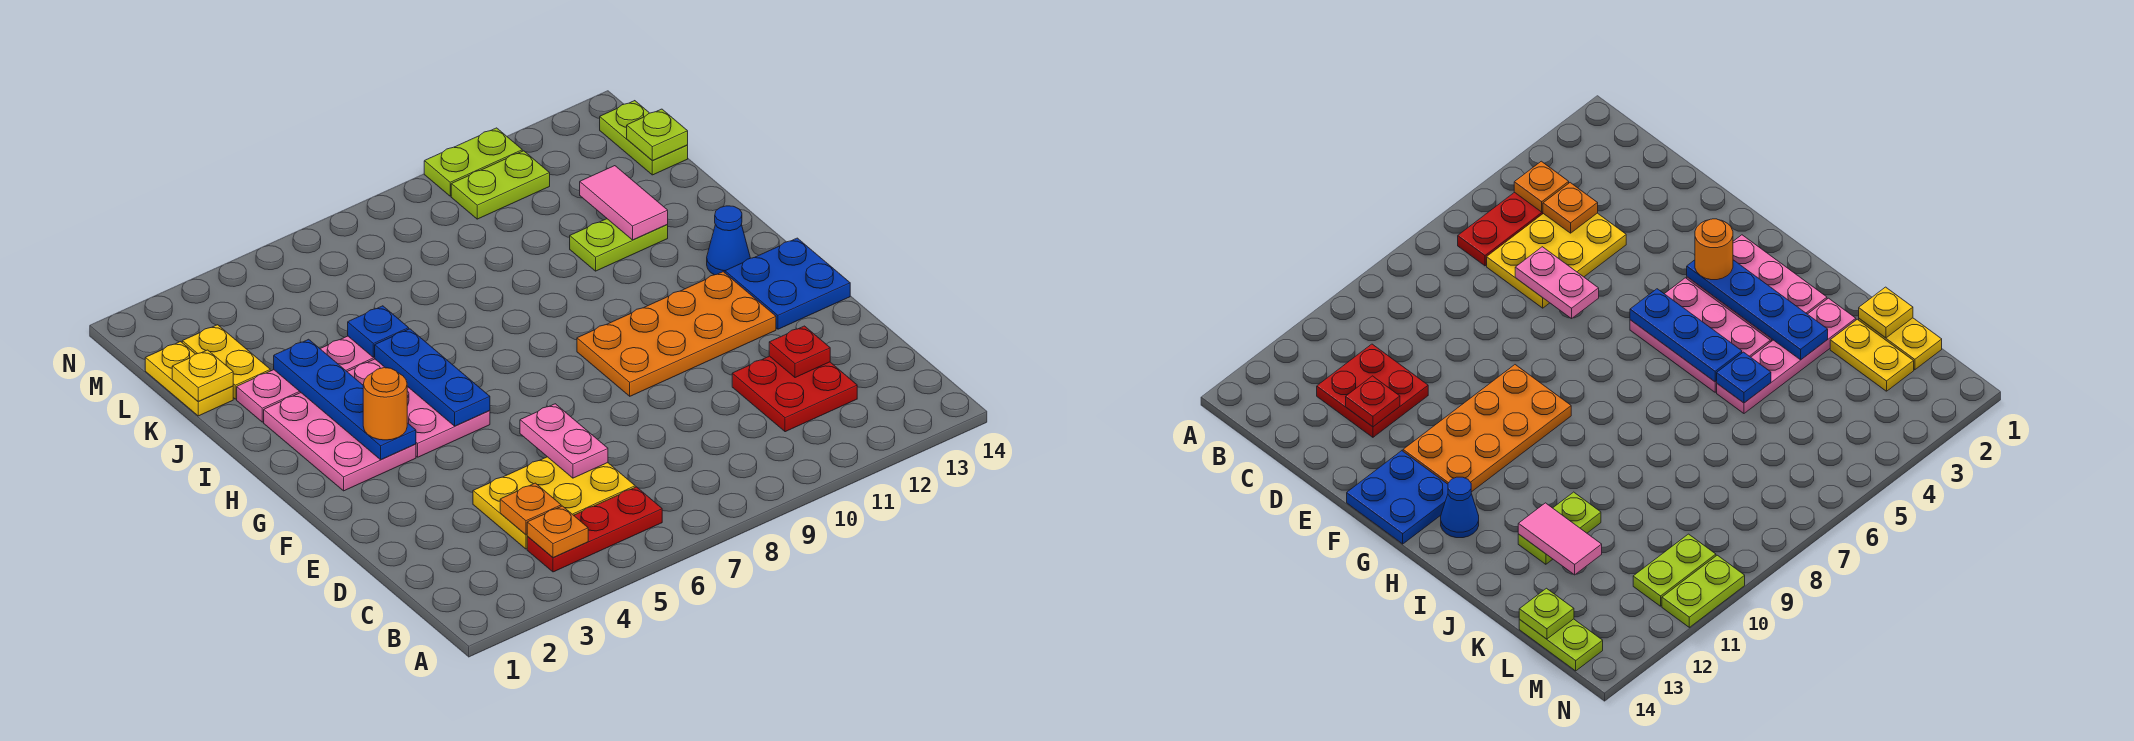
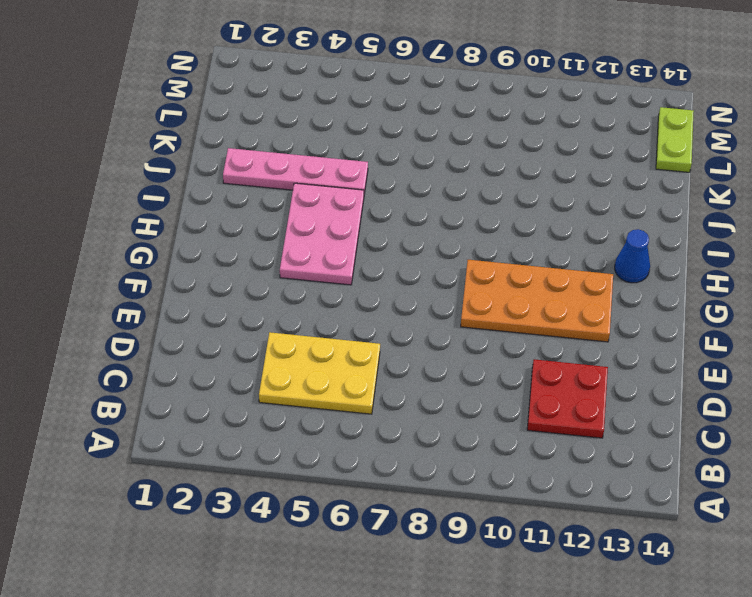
none -> red 1x3 plate [527,487,662,572]
none -> blue 2x2 plate [725,238,850,329]
none -> pink 2x3 plate [264,393,416,491]

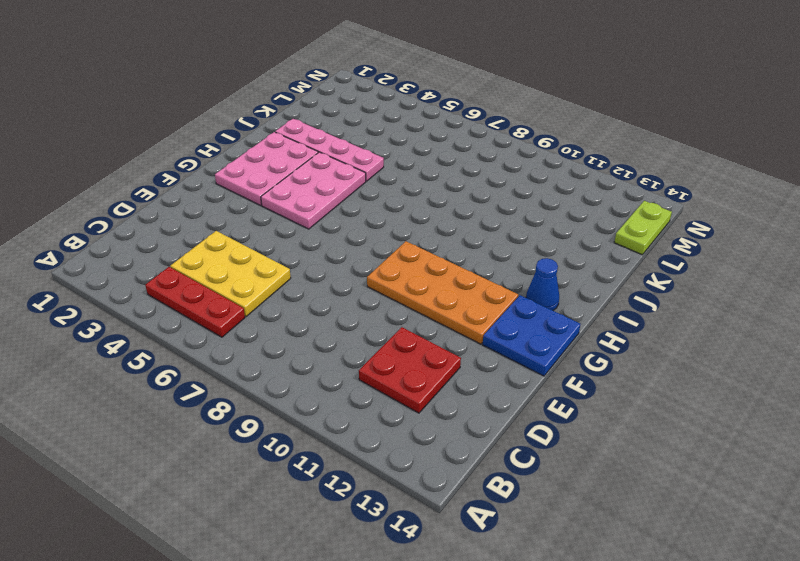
none -> lime 1x2 plate [570,219,668,271]
none -> yellow 1x2 plate [145,342,233,416]
none -> yellow 1x2 plate [182,325,270,399]

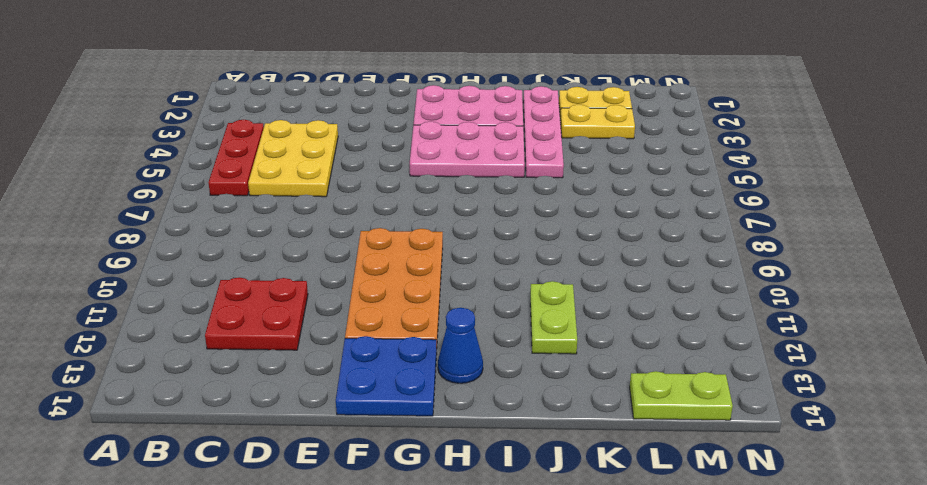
yellow 1x2 plate [560,105,635,139] -> yellow 1x2 plate moved to [145,342,233,416]
none -> lime 1x2 plate [451,151,550,219]
none -> lime 1x2 plate [424,128,522,196]
none -> orange 1x1 plate [527,506,588,558]

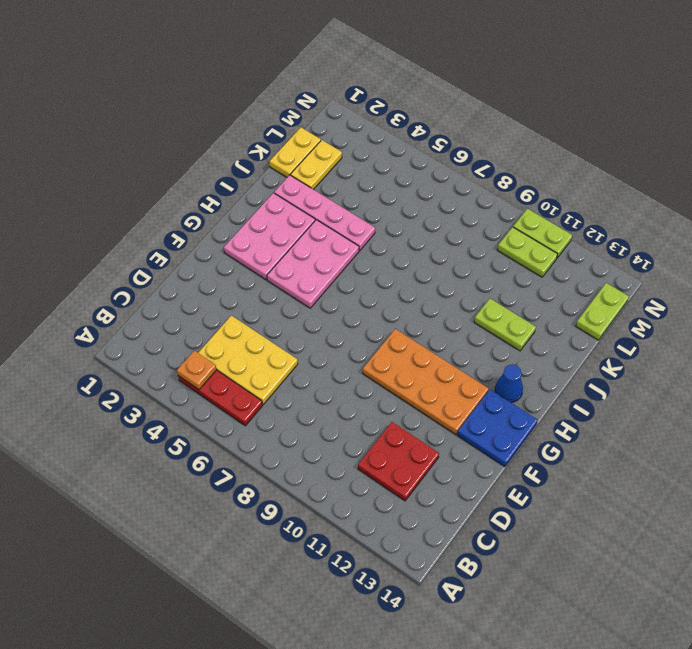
none -> orange 1x1 plate [500,483,561,535]
none -> pink 1x2 plate [520,404,608,478]
none -> red 1x1 plate [769,326,830,378]

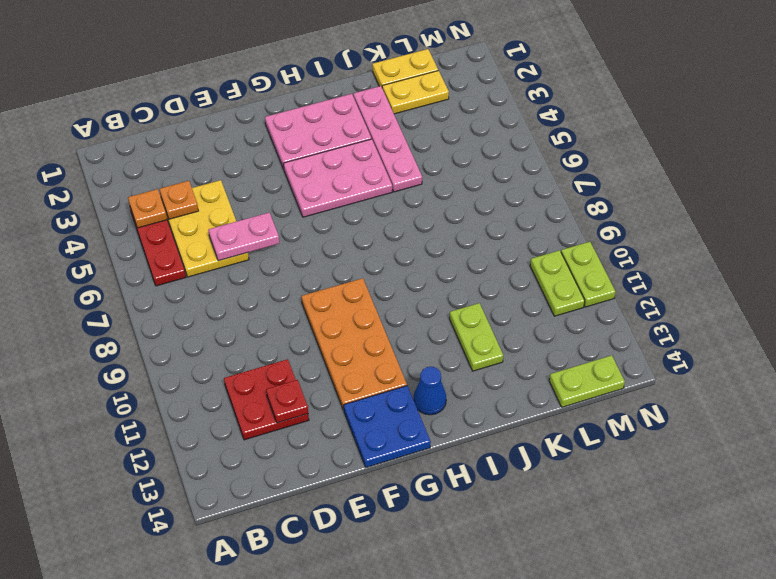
none -> blue 1x4 plate [274,339,416,460]
none -> blue 1x3 plate [375,329,490,426]
none -> blue 1x1 plate [348,306,409,357]

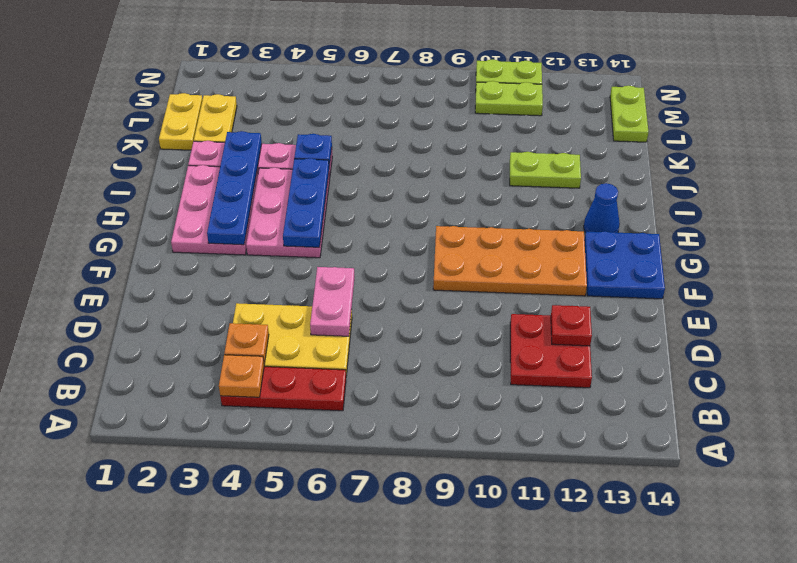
none -> pink 1x2 tile [580,166,668,240]
none -> yellow 1x1 plate [172,350,233,401]
none -> lime 1x1 plate [627,109,688,161]

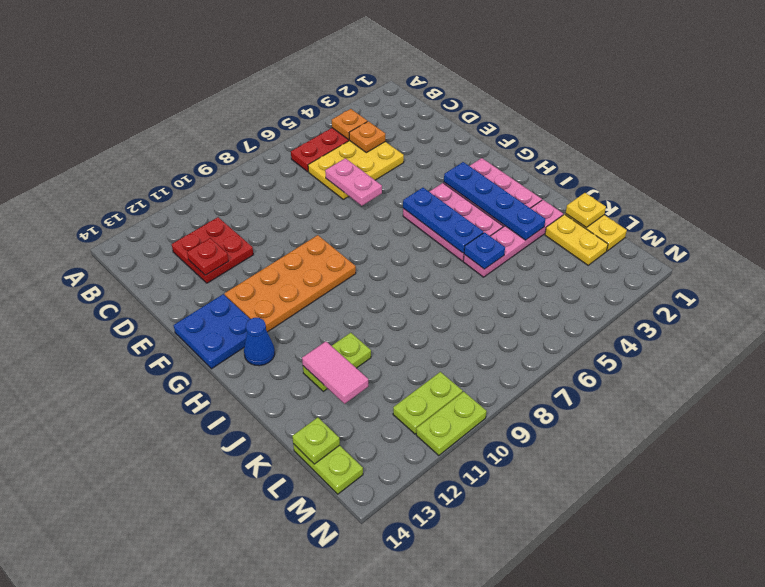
none -> orange 1x1 round brick [363,368,407,440]

